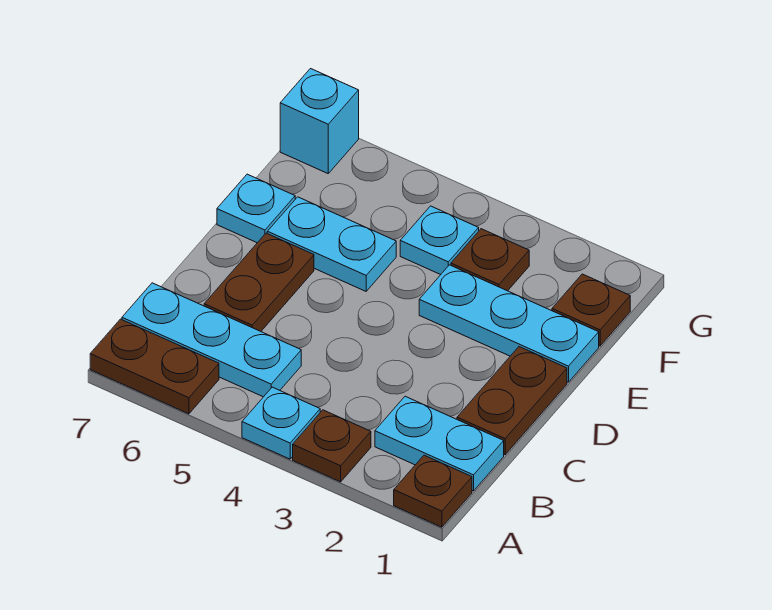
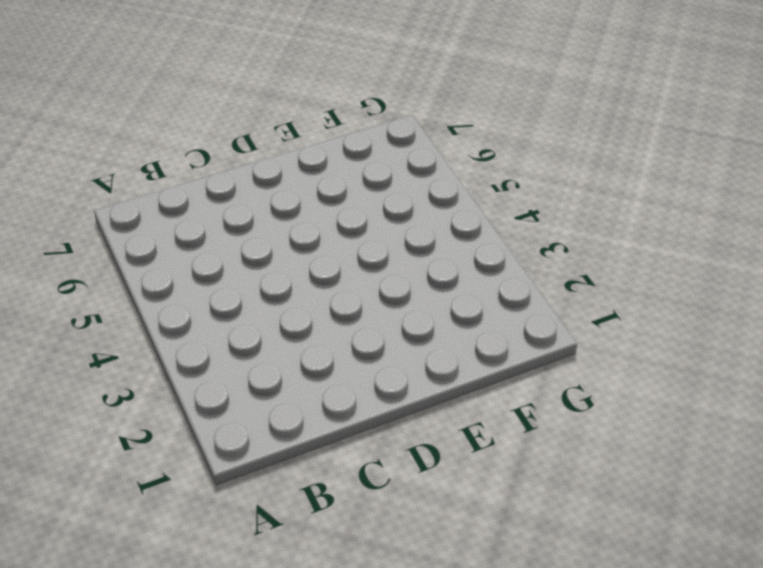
none -> brown 1x1 plate [394,455,472,527]
none -> brown 1x1 plate [293,410,371,482]
none -> cyan 1x1 plate [242,387,320,459]

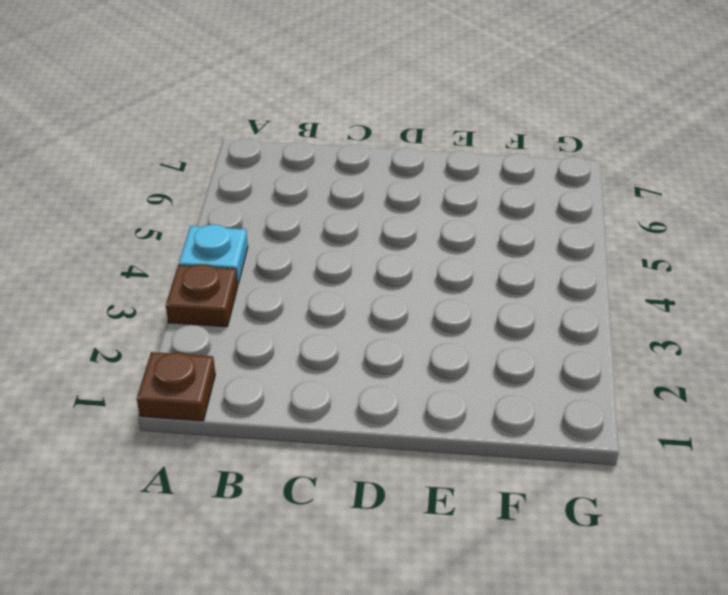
none -> brown 1x2 plate [90,319,219,414]
none -> cyan 1x2 plate [375,396,504,491]
none -> cyan 1x3 plate [122,283,301,397]

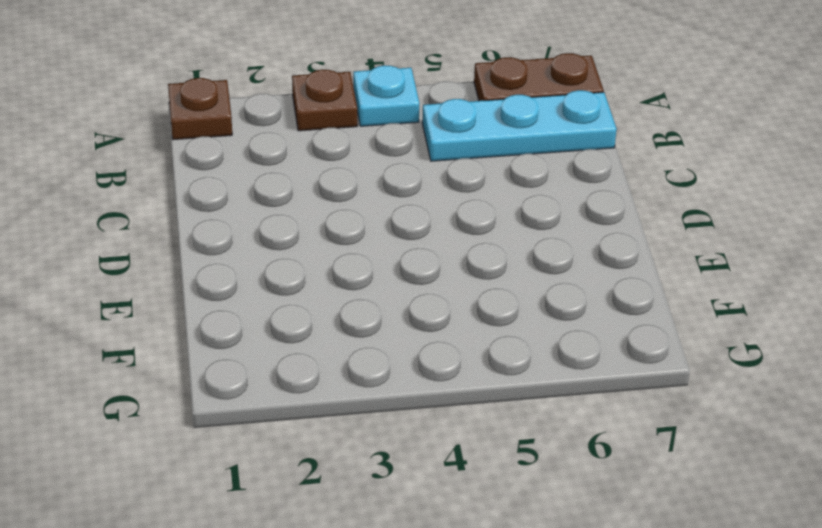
none -> cyan 1x2 plate [375,396,504,491]
none -> brown 1x2 plate [457,347,567,455]
none -> brown 1x2 plate [204,233,314,331]

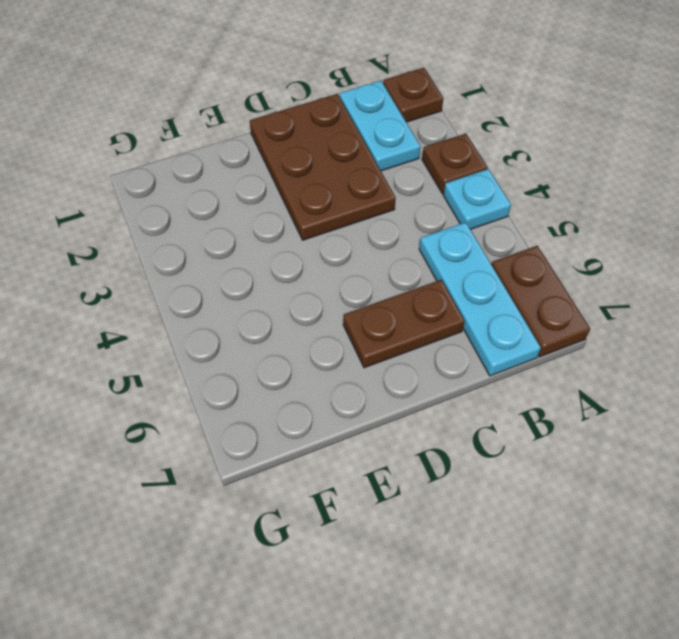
brown 2x3 plate [250,94,396,240] -> brown 1x2 plate [457,347,567,455]
none -> cyan 1x3 plate [419,265,599,382]
none -> cyan 1x2 plate [267,197,396,291]
none -> cyan 1x1 plate [217,174,295,243]

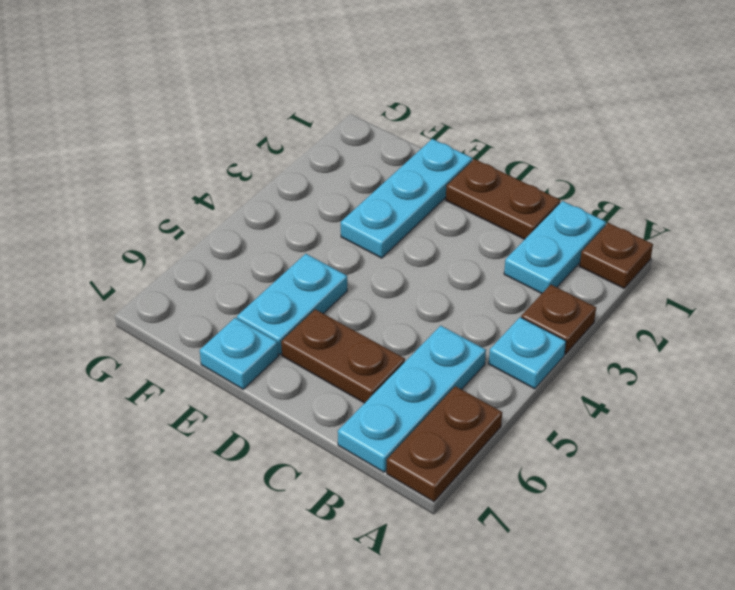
none -> brown 1x1 plate [552,274,630,346]
none -> brown 1x1 plate [451,229,529,291]
none -> cyan 1x1 plate [400,206,479,275]

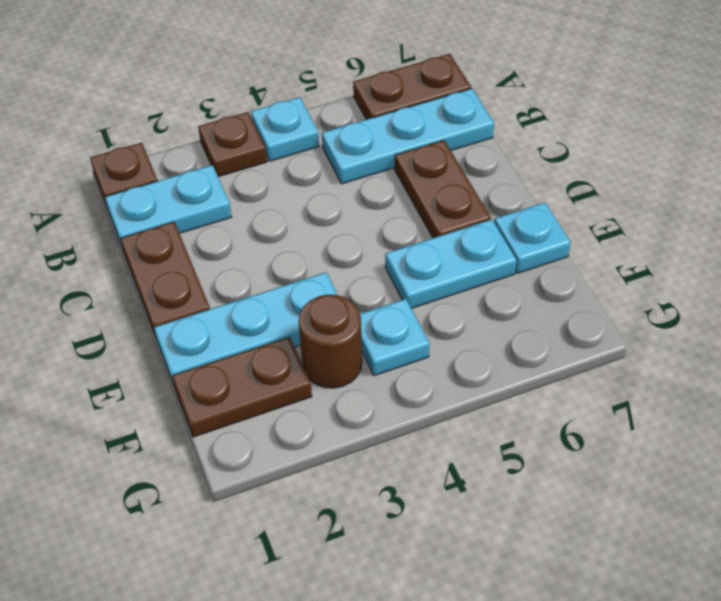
brown 1x2 plate [172,337,312,437] -> brown 1x1 plate [552,274,630,346]
brown 1x1 round brick [299,295,362,388] -> brown 1x1 plate [451,229,529,291]
none -> cyan 1x1 brick [280,69,359,173]

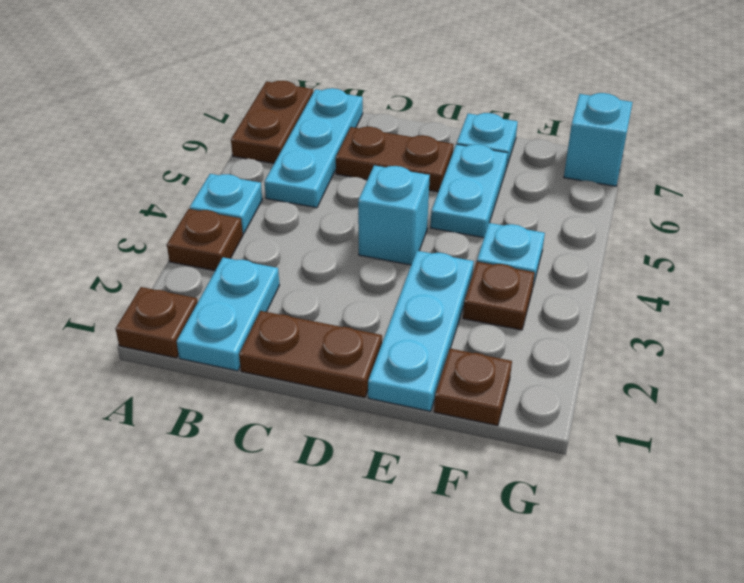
cyan 1x1 brick [358,165,430,265] -> none

